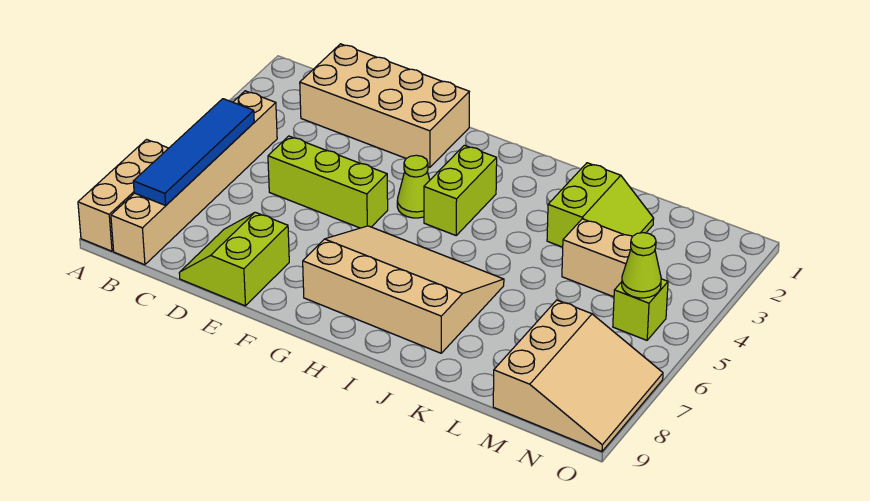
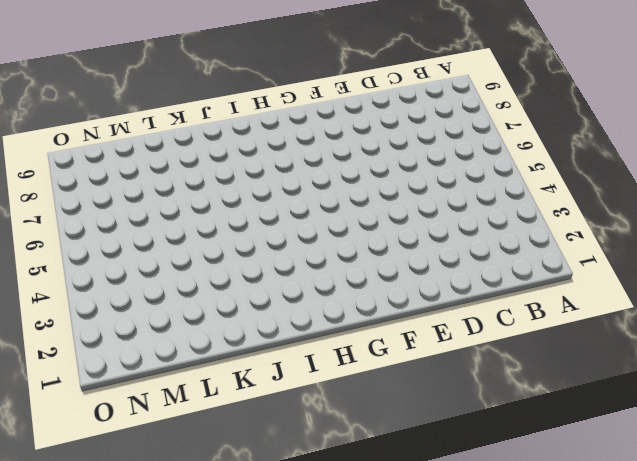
none -> tan 1x3 brick [78,140,169,251]
none -> tan 1x6 brick [111,91,277,265]
none -> tan 2x4 brick [300,44,469,167]

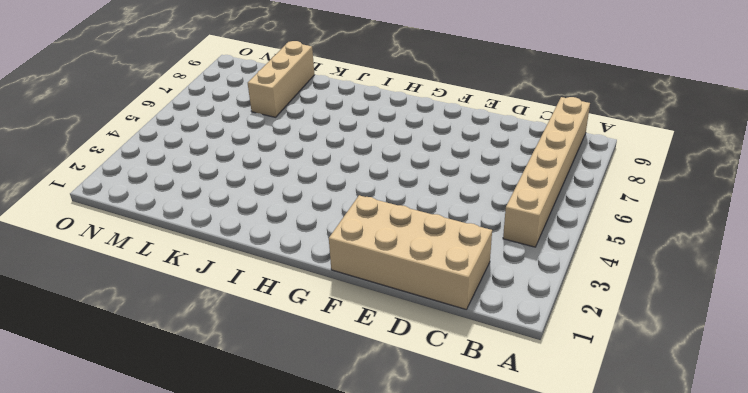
tan 1x3 brick [248,41,314,117] -> tan 1x3 brick moved to [78,140,169,251]
none -> lime 1x3 brick [268,136,388,228]
none -> lime 2x2 slope [179,212,289,306]
none -> lime 1x1 cone [397,155,430,218]

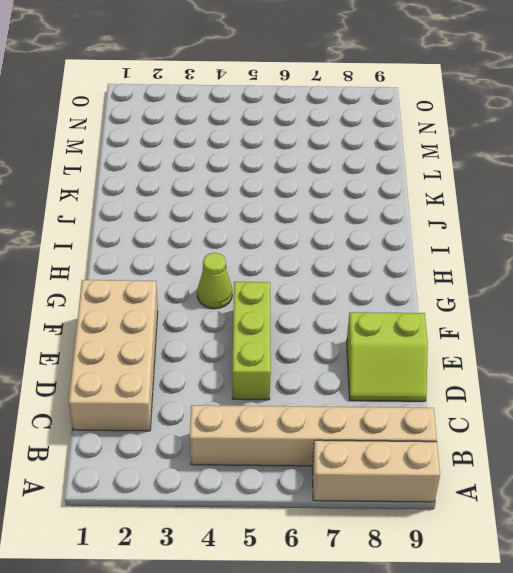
none -> tan 3x4 slope [303,226,504,353]
none -> lime 1x2 brick [424,145,497,235]
none -> lime 2x2 slope [547,163,654,247]

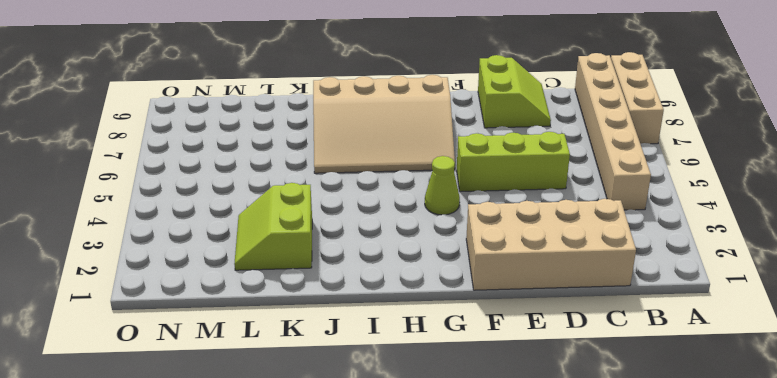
none -> lime 1x2 brick [424,145,497,235]
none -> tan 1x2 brick [562,219,632,297]
none -> tan 3x3 slope [493,300,663,452]

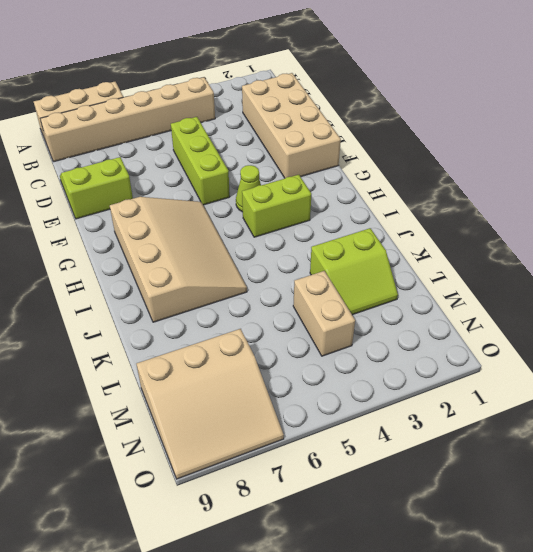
none -> lime 1x1 brick [613,279,668,340]
none -> blue 1x4 tile [133,99,254,205]
none -> lime 1x1 cone [622,233,661,298]

